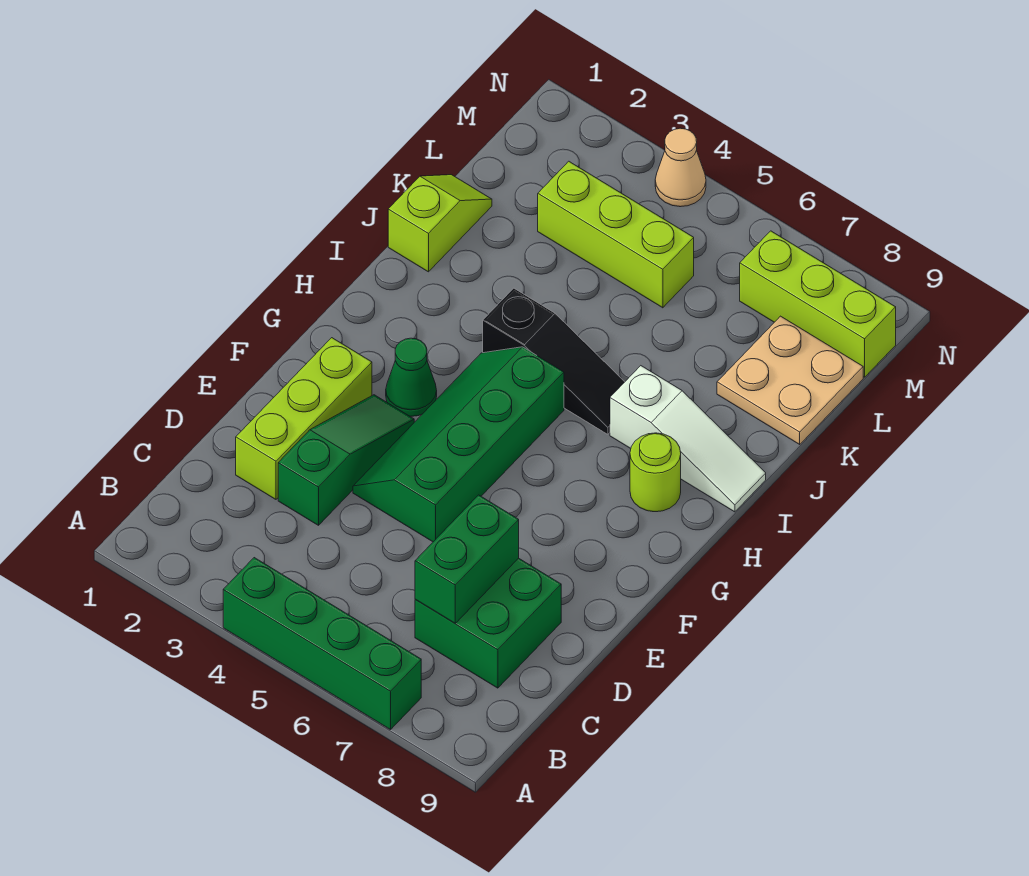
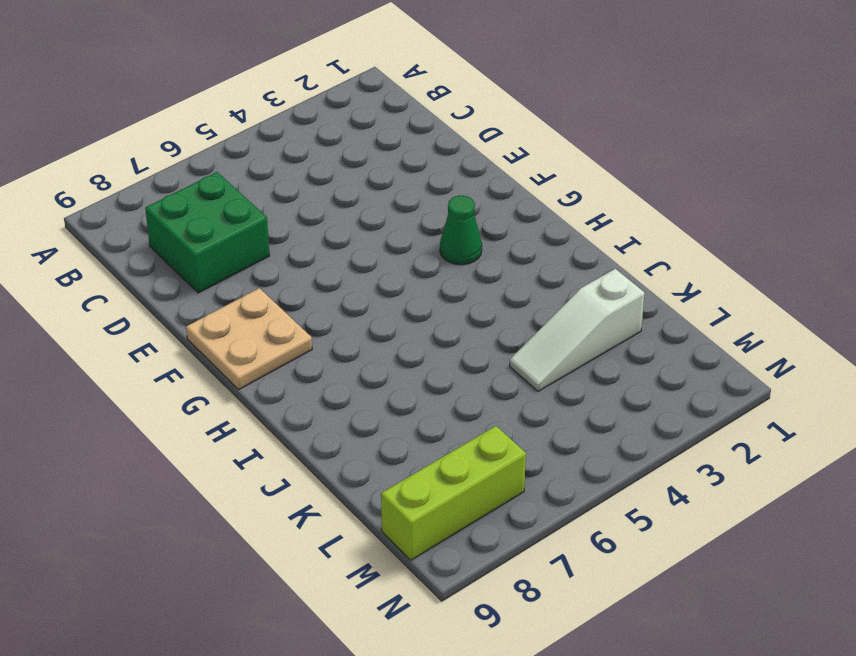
tan 2x2 plate [186,288,312,389] -> tan 2x2 plate moved to [717,316,863,444]
white 1x3 slope [510,269,645,391] -> white 1x3 slope moved to [610,366,766,512]
none -> green 1x4 brick [223,558,421,730]
none -> lime 1x3 brick [236,338,372,499]
none -> green 1x3 slope [278,395,414,525]

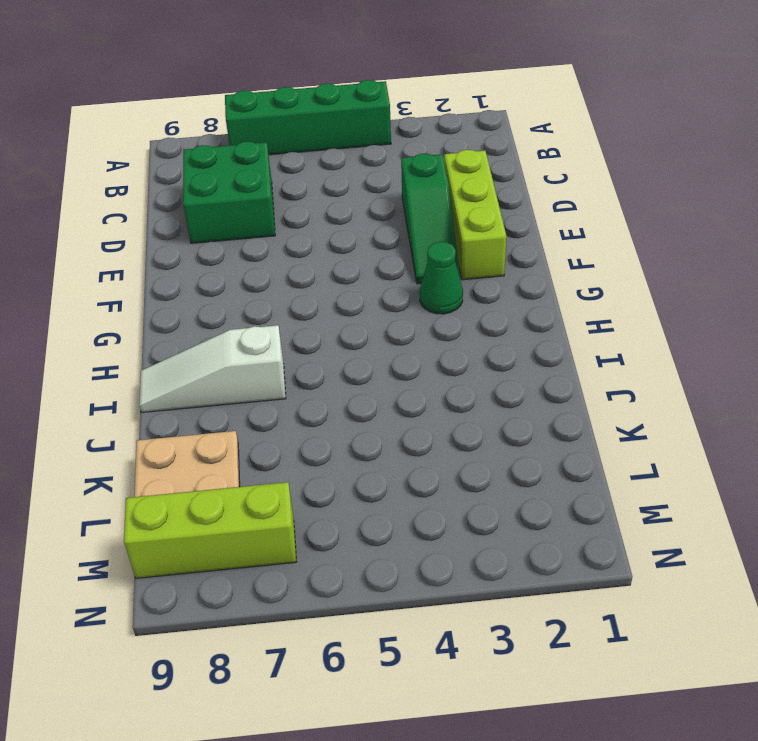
none -> green 2x4 slope [353,347,564,542]
none -> lime 1x1 round brick [630,433,681,512]
none -> black 1x3 slope [483,288,625,434]

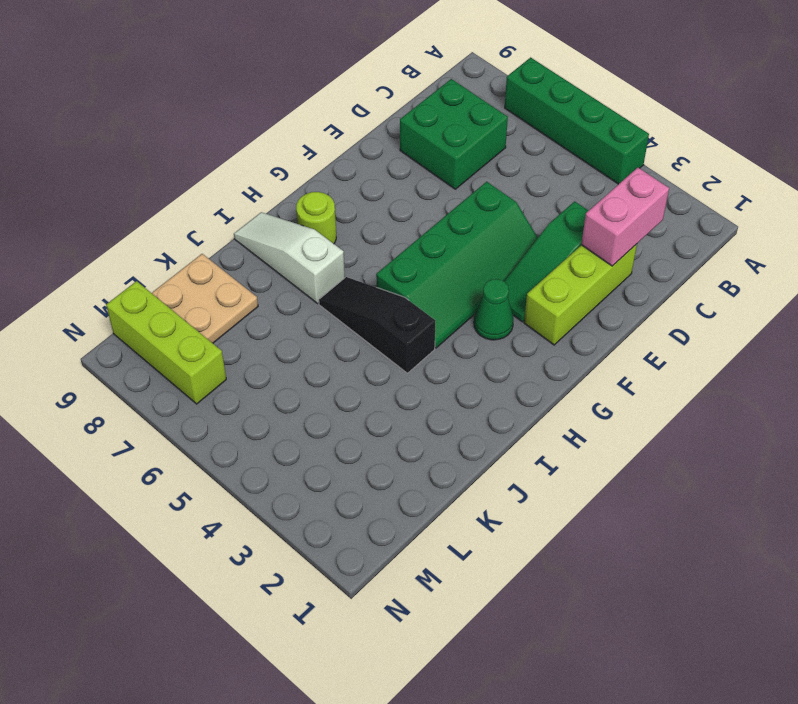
pink 1x2 brick [581,168,669,266] -> none
none -> lime 1x2 slope [388,175,492,272]
none -> lime 1x3 brick [538,161,694,308]
none -> tan 1x1 cone [655,128,706,207]

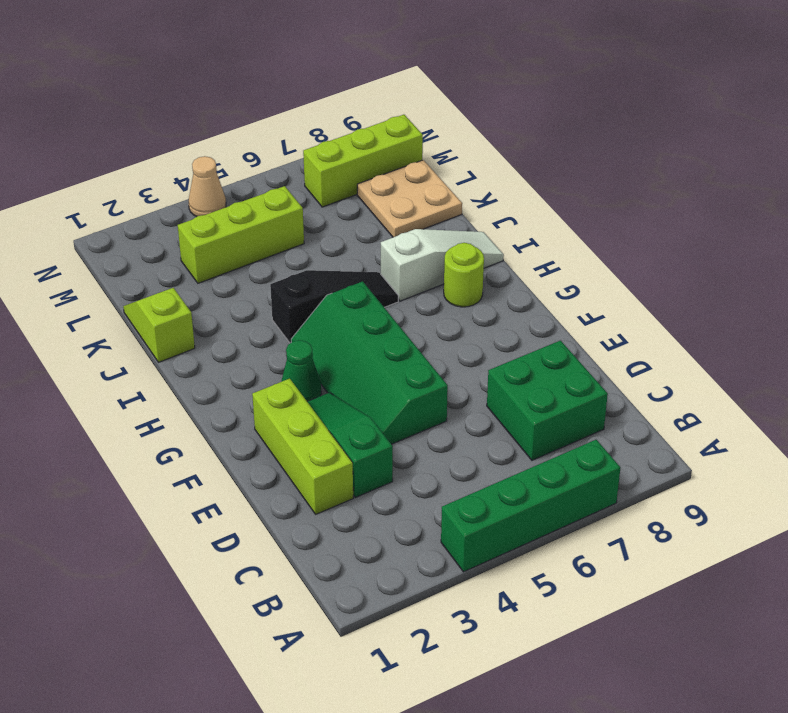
none -> green 1x2 brick [415,495,519,623]

